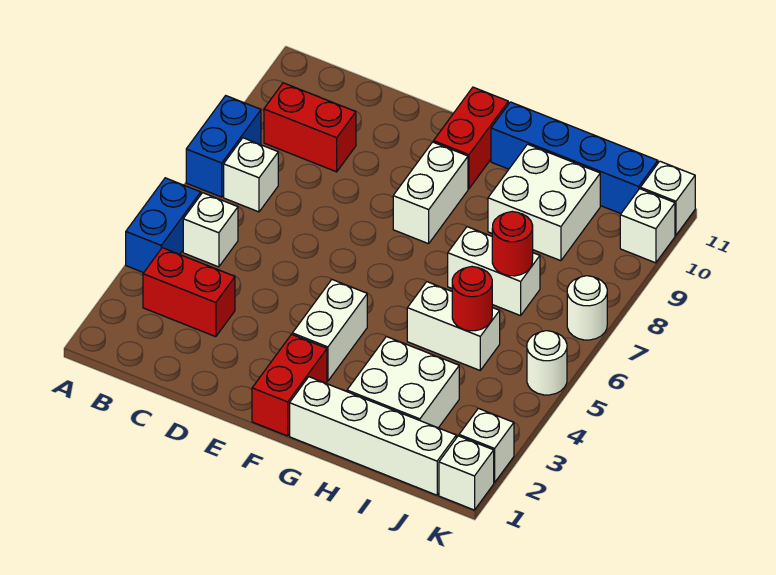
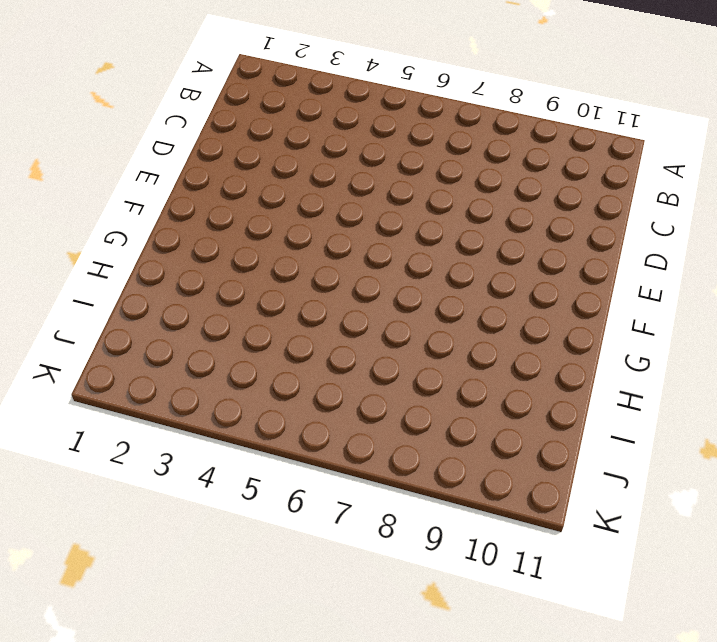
none -> blue 1x2 brick [126,178,201,273]
none -> blue 1x2 brick [186,96,261,197]
none -> red 1x2 brick [143,248,235,337]

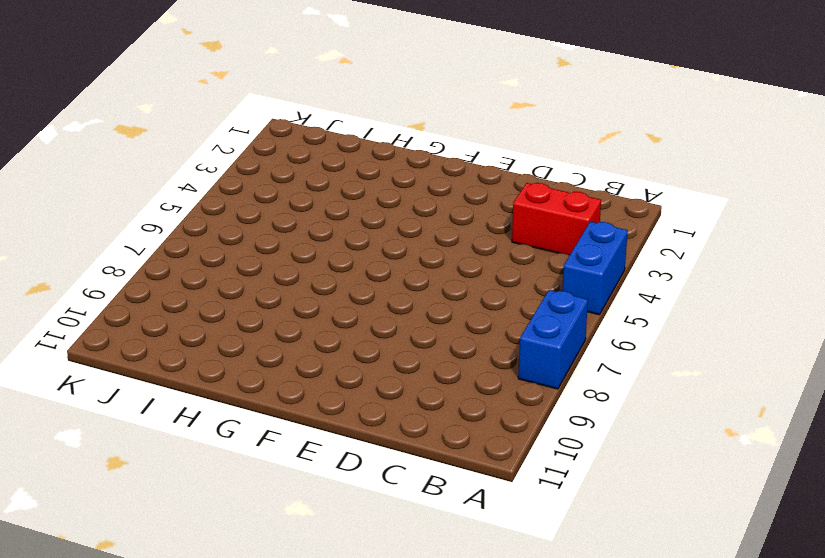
none -> white 1x1 brick [183,193,238,267]
none -> white 1x1 brick [224,138,278,212]
none -> red 1x2 brick [264,83,356,172]

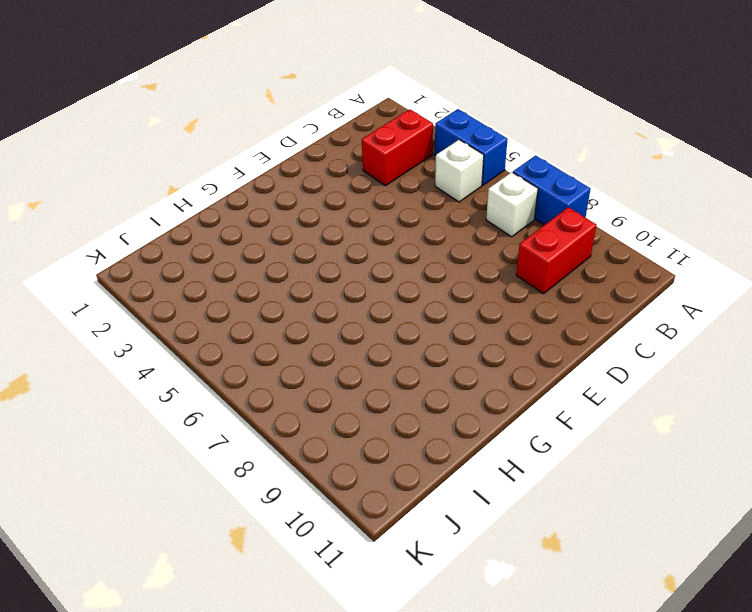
none -> red 1x2 brick [252,334,327,436]
none -> white 1x2 brick [292,280,367,381]
none -> white 1x2 brick [393,142,468,244]

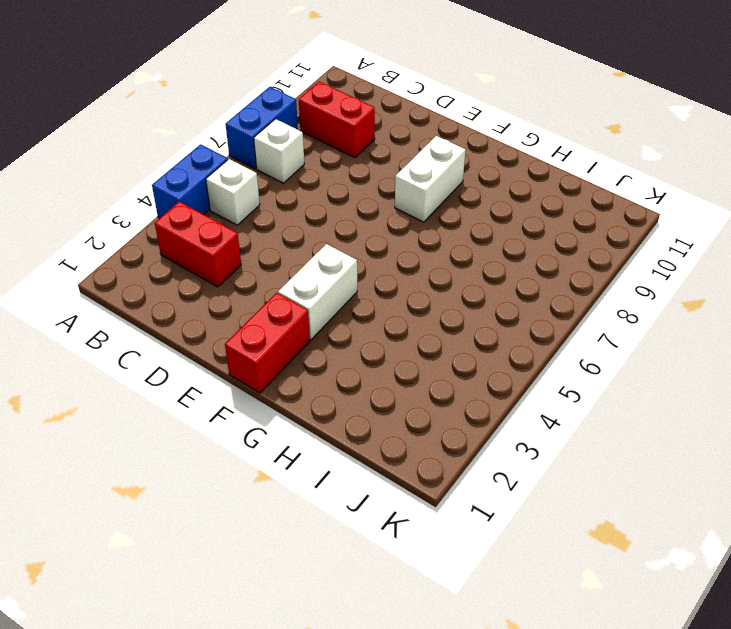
none -> red 1x2 brick [433,87,508,189]
none -> white 1x4 brick [290,377,456,495]
none -> blue 1x4 brick [491,102,658,214]

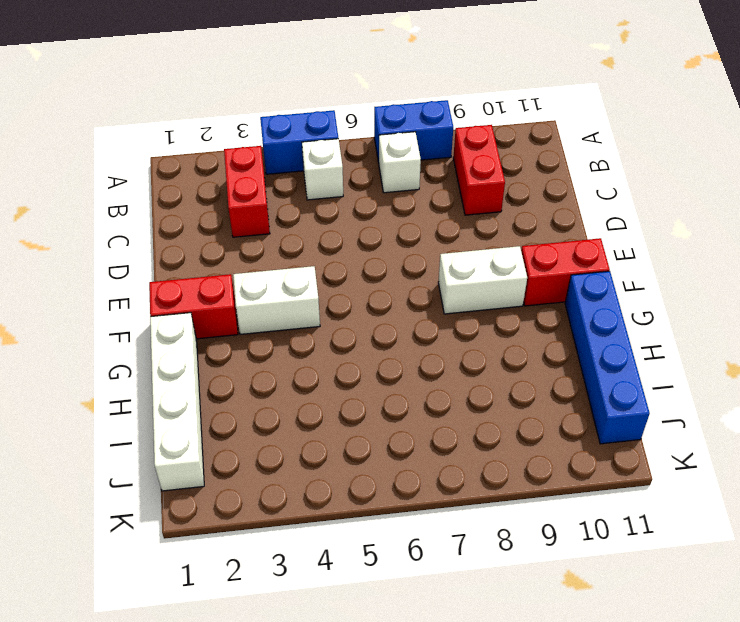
none -> white 2x2 brick [347,336,459,428]
none -> white 1x2 brick [407,282,500,370]
none -> white 1x2 brick [448,227,540,316]

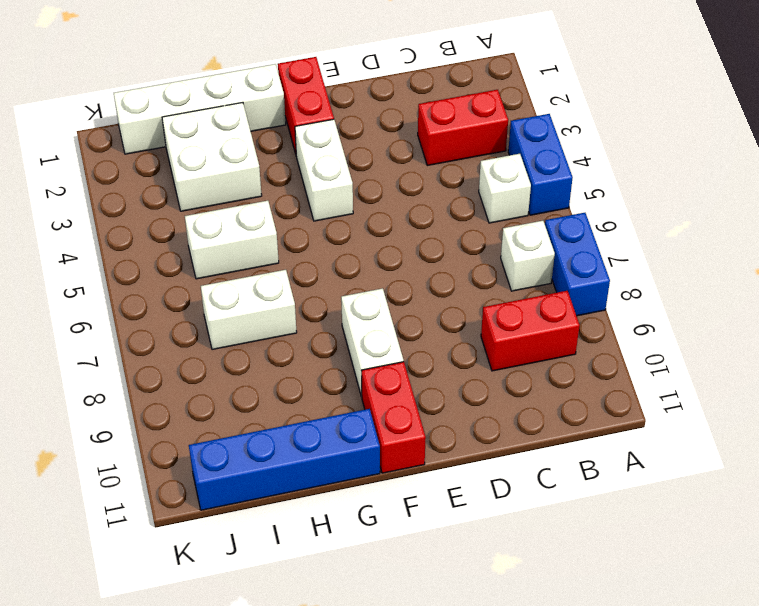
none -> white 2x2 brick [488,144,600,261]
none -> white 1x1 brick [439,436,494,510]
none -> white 1x1 brick [459,408,514,483]

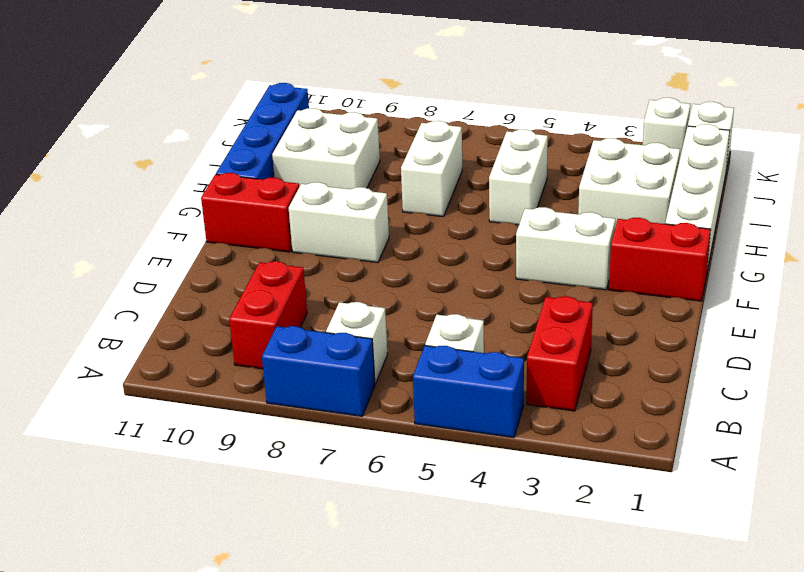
none -> white 1x1 round brick [527,331,567,395]
none -> white 1x1 round brick [567,276,607,340]
none -> white 1x1 brick [620,189,675,263]

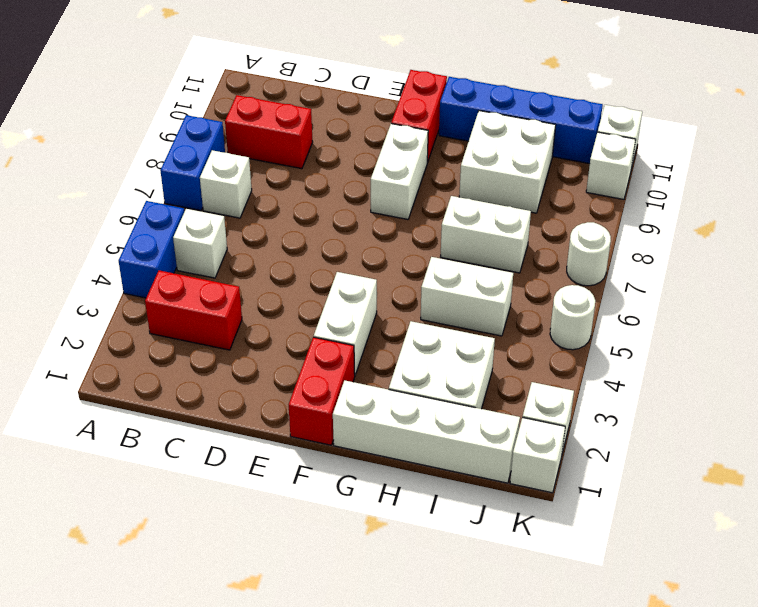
none -> red 1x1 round brick [452,267,492,331]
none -> red 1x1 round brick [492,212,533,276]

